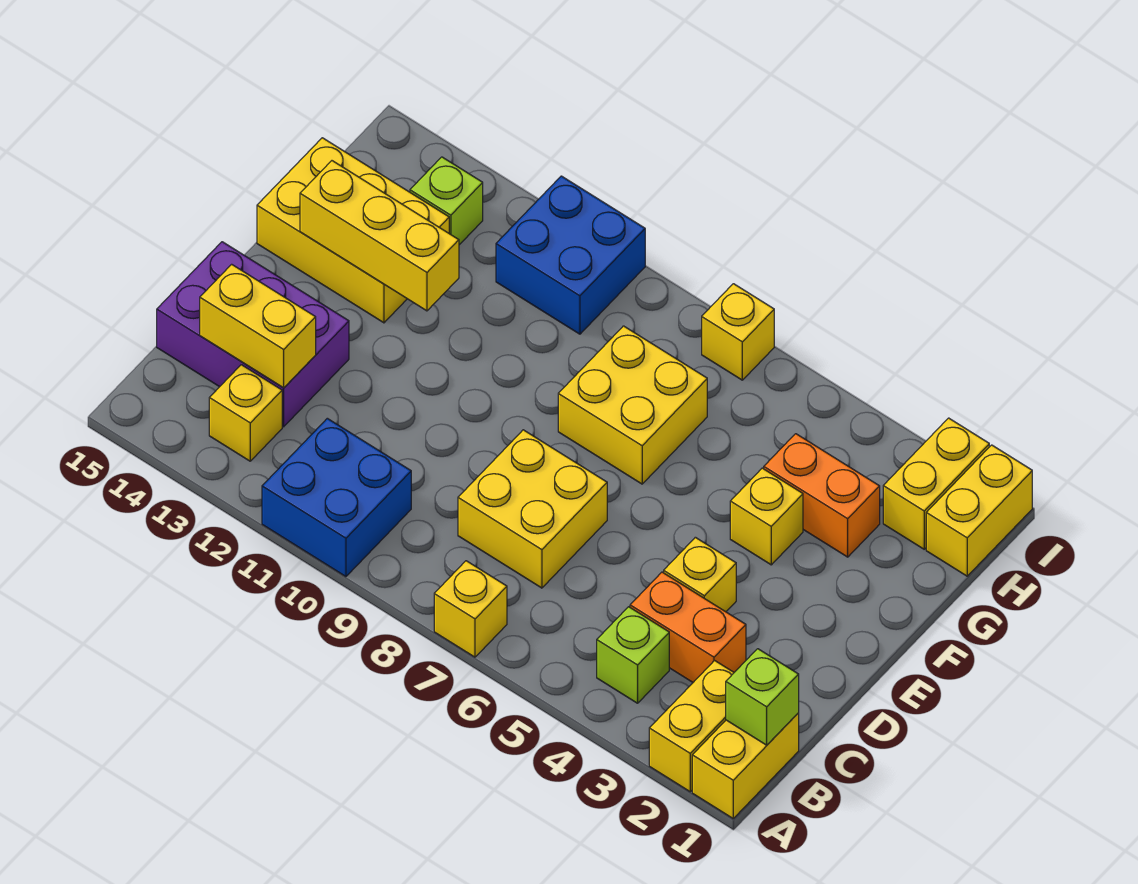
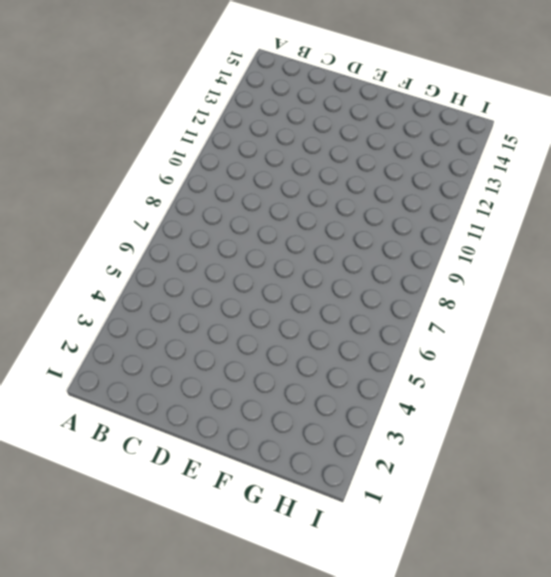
none -> yellow 1x2 brick [692,713,799,818]
none -> yellow 1x2 brick [649,661,734,792]
none -> yellow 1x1 brick [434,561,507,657]

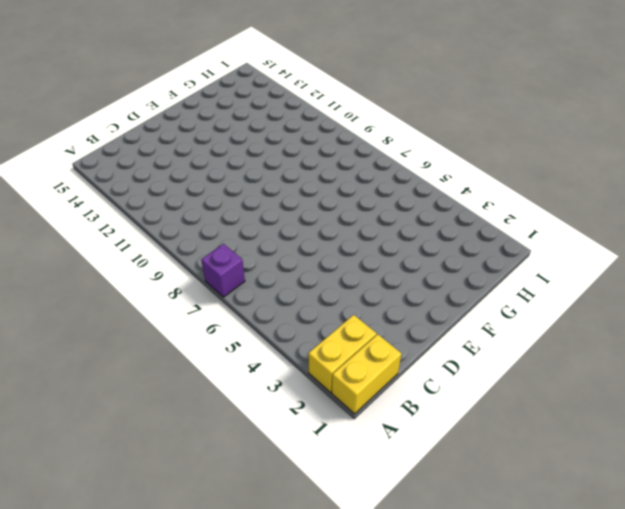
purple 1x1 brick [201,244,245,297] -> yellow 1x1 brick [434,561,507,657]
none -> blue 2x2 brick [262,418,411,577]
none -> lime 1x1 brick [597,607,669,703]
none -> yellow 1x1 brick [209,365,282,461]

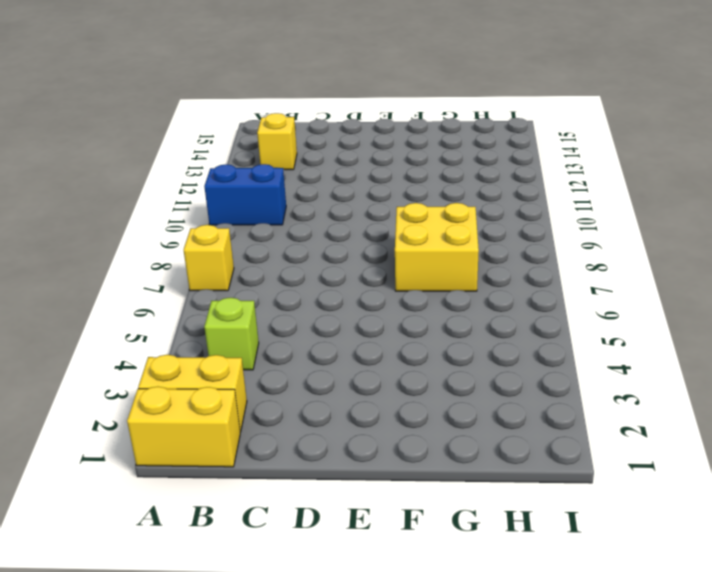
blue 1x2 brick [204,164,286,225] -> blue 2x2 brick [262,418,411,577]
none -> orange 1x2 brick [630,572,746,682]
none -> yellow 2x2 brick [458,430,607,588]
none -> purple 2x3 brick [157,242,349,427]

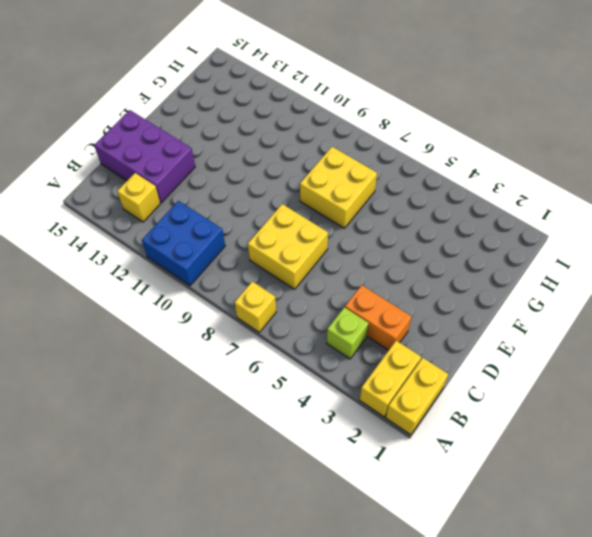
none -> yellow 1x1 brick [664,537,736,612]
none -> yellow 1x1 brick [730,468,803,565]
none -> yellow 2x3 brick [257,138,449,323]

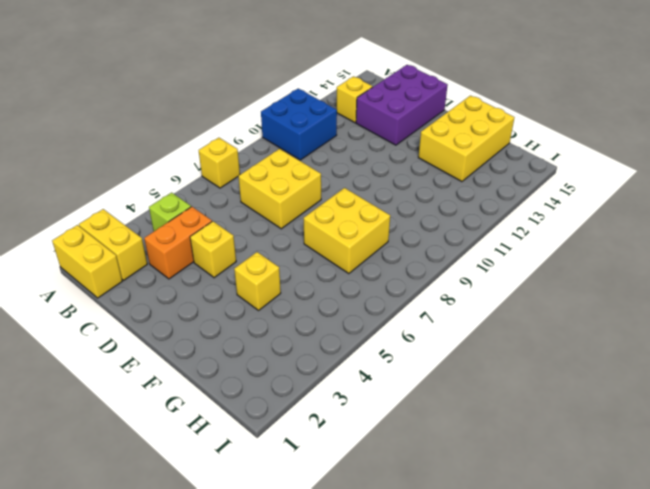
none -> orange 1x2 brick [764,434,880,557]
none -> yellow 1x2 brick [926,445,1032,576]
none -> yellow 1x2 brick [883,418,989,549]

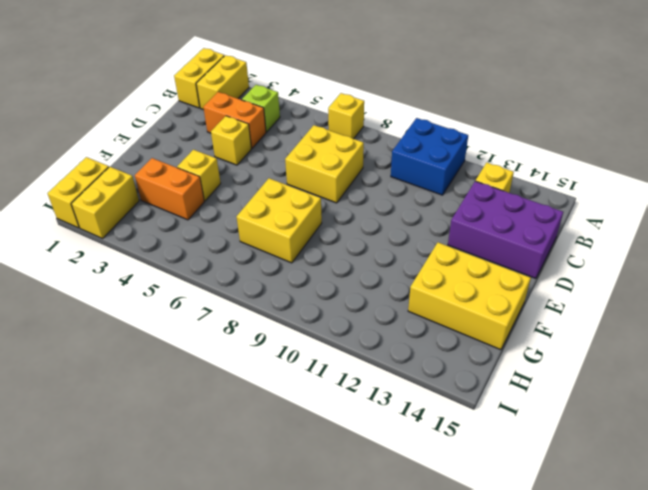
none -> blue 2x2 brick [496,176,645,334]
none -> lime 1x1 brick [410,157,483,245]
none -> yellow 1x1 brick [702,284,774,380]

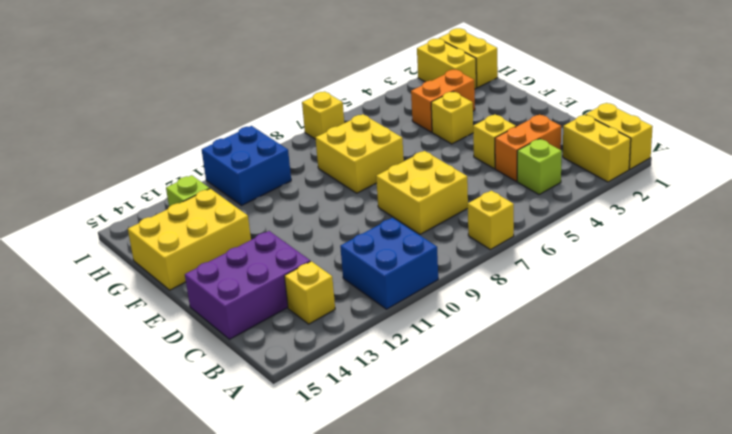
none -> lime 1x1 brick [726,649,799,745]
none -> yellow 1x2 brick [200,264,316,388]
none -> yellow 1x3 brick [300,161,459,311]

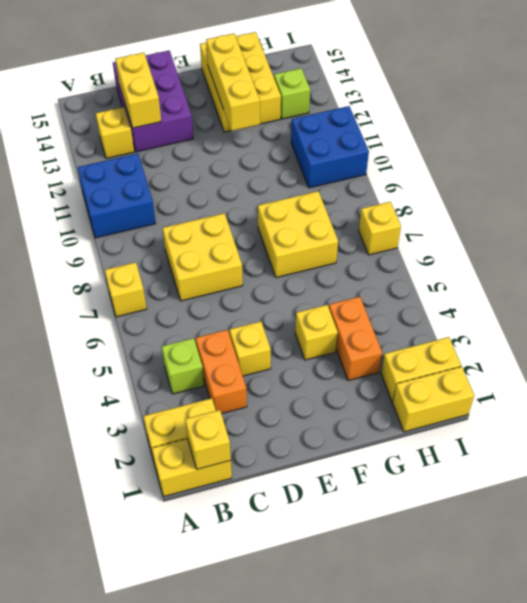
yellow 1x1 brick [185,410,231,469] -> lime 1x1 brick [726,649,799,745]

